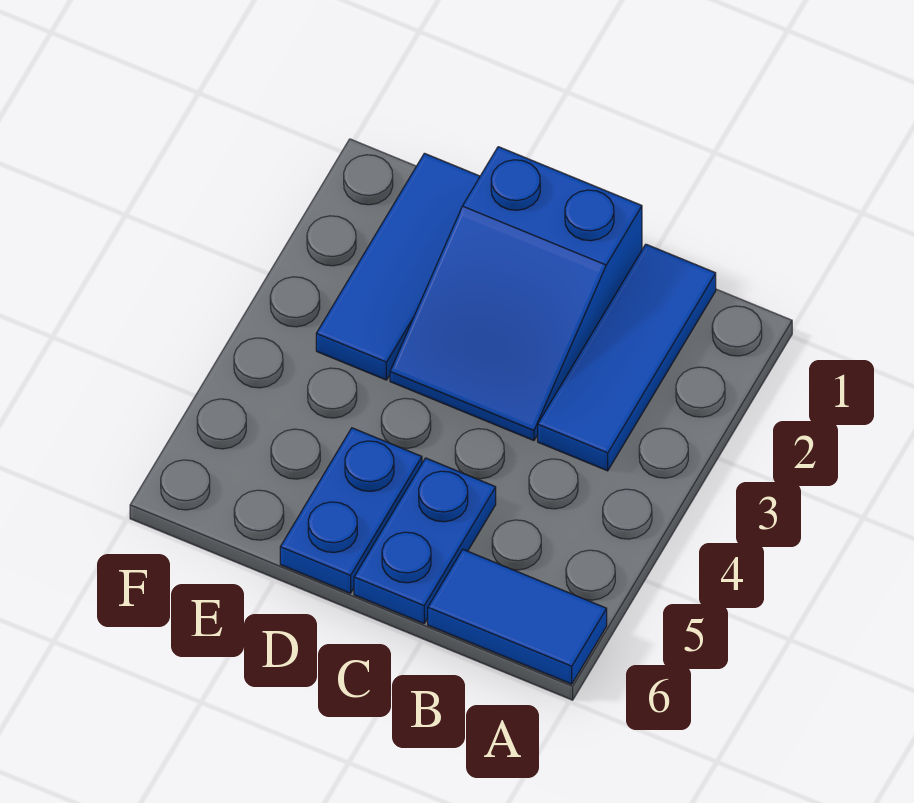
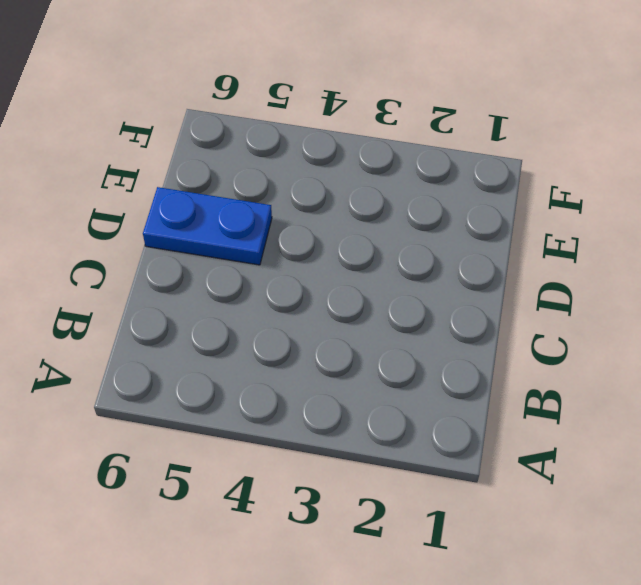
none -> blue 1x2 tile [428,550,607,684]
none -> blue 1x3 tile [538,244,716,471]

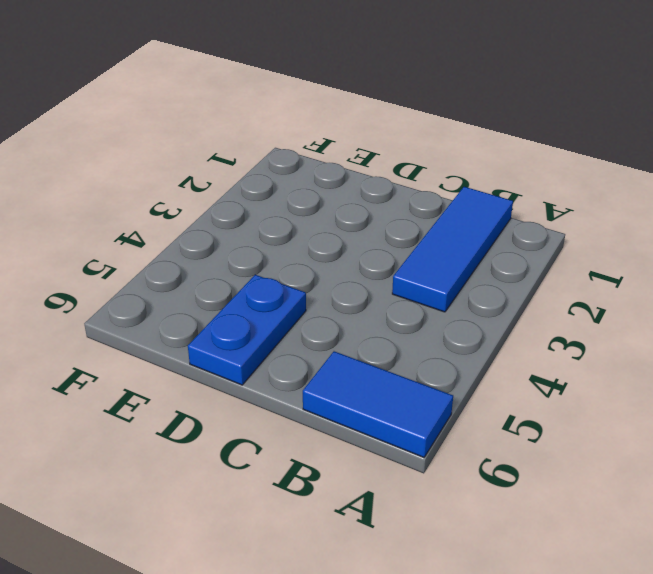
none -> blue 2x3 slope [390,147,642,441]
none -> blue 1x2 plate [354,458,496,623]

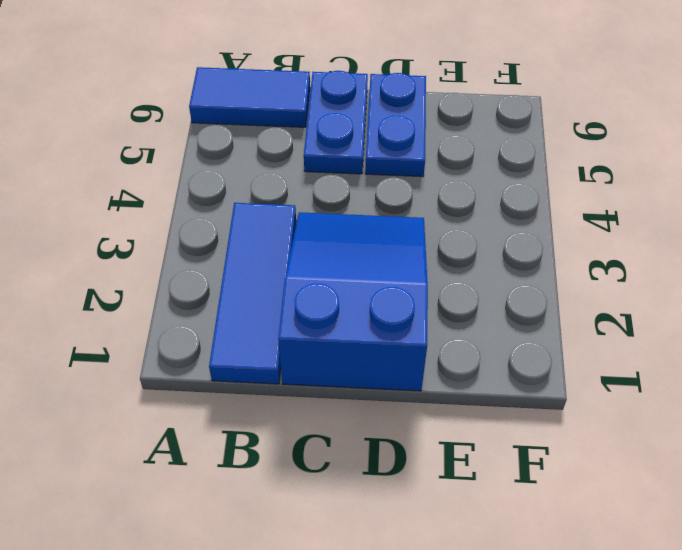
none -> blue 1x3 tile [316,153,480,380]

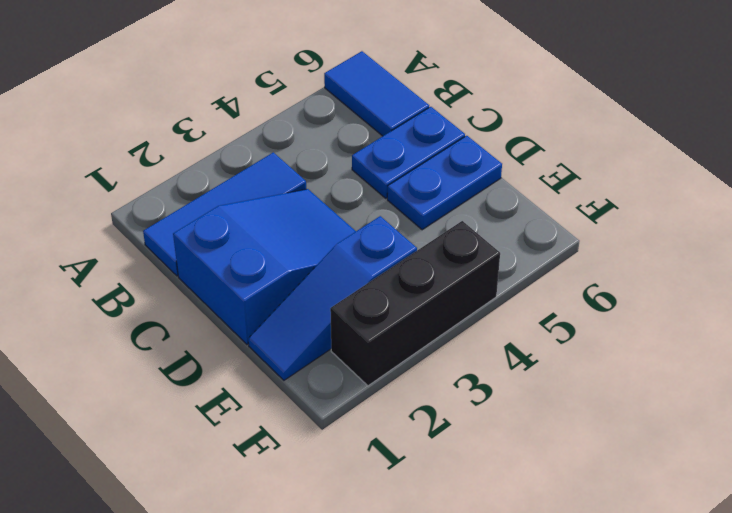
blue 1x3 slope [248,216,417,380] -> blue 1x3 tile [316,153,480,380]
black 1x3 brick [330,221,500,386] -> none

